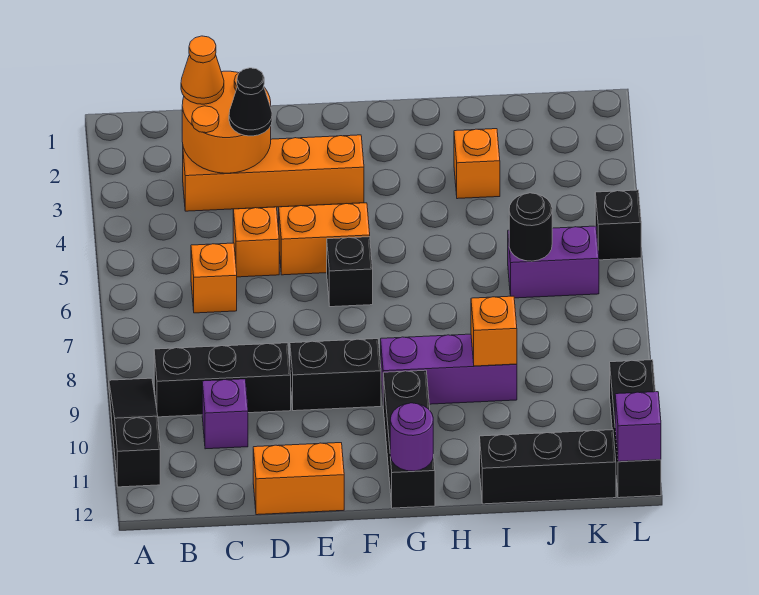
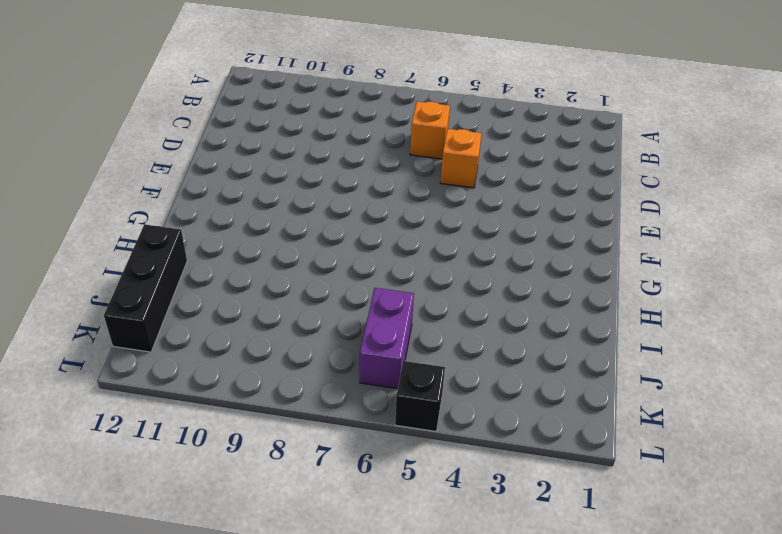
none -> black 1x3 slope [109,378,160,487]
none -> black 1x3 brick [154,343,291,417]
none -> orange 1x4 brick [183,135,364,211]

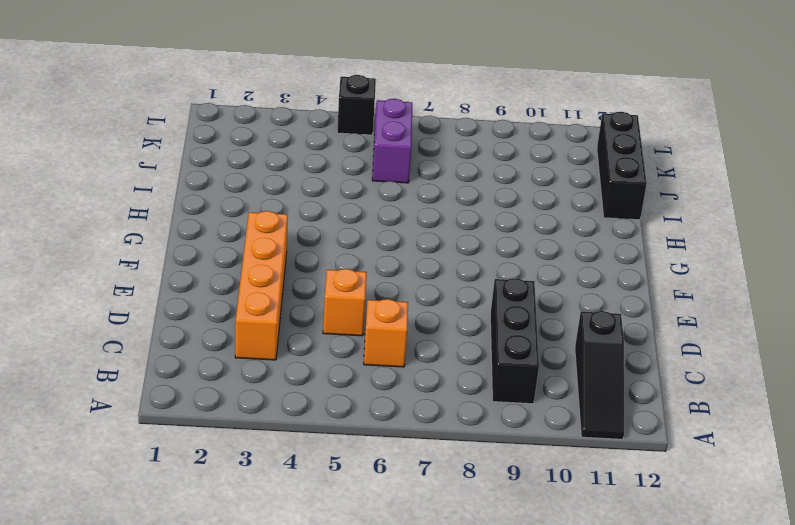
black 1x3 slope [575,311,624,439] -> black 1x3 slope turned to [109,378,160,487]
none -> purple 1x1 brick [202,379,248,449]
none -> orange 1x2 brick [253,443,344,515]
none -> orange 1x2 brick [279,203,370,275]

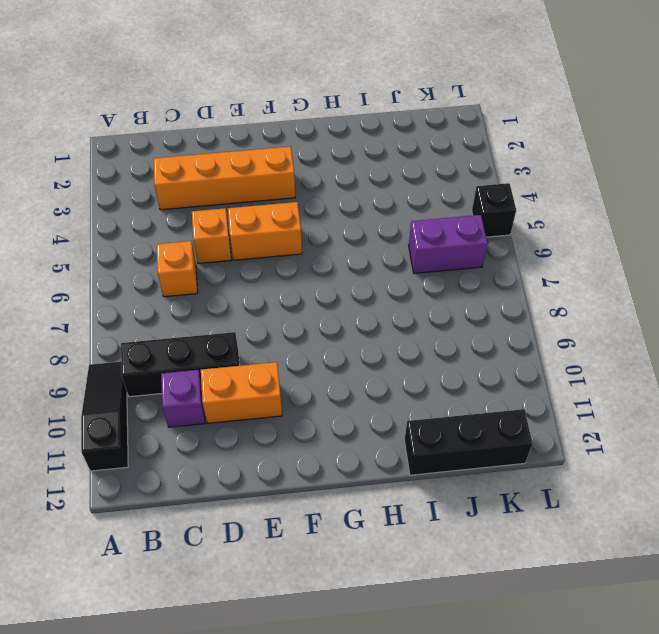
orange 1x2 brick [201,362,282,423] -> orange 1x2 brick moved to [253,443,344,515]
none -> black 1x2 brick [290,339,381,411]
none -> black 1x1 brick [327,237,373,307]
none -> purple 1x3 brick [381,334,517,404]

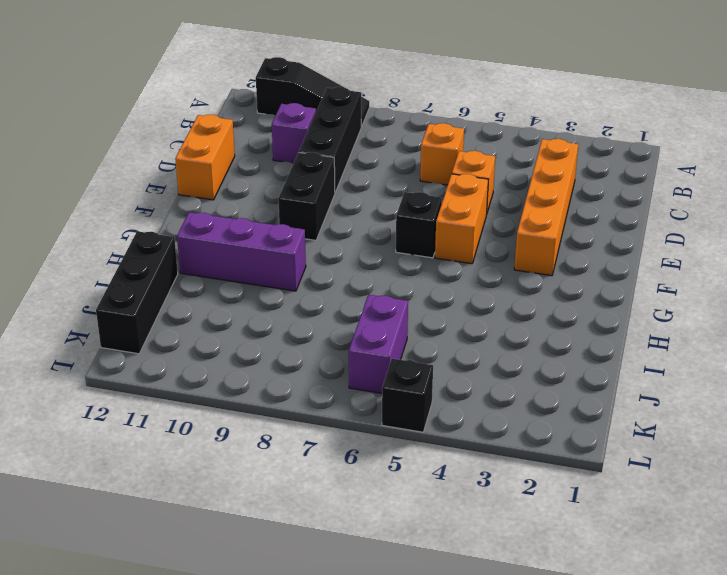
purple 1x3 brick [177,212,306,291] -> purple 1x3 brick turned to [381,334,517,404]
none -> black 1x3 brick [383,370,435,508]
none -> orange 1x1 brick [454,129,500,199]
none -> black 1x3 brick [610,360,661,498]

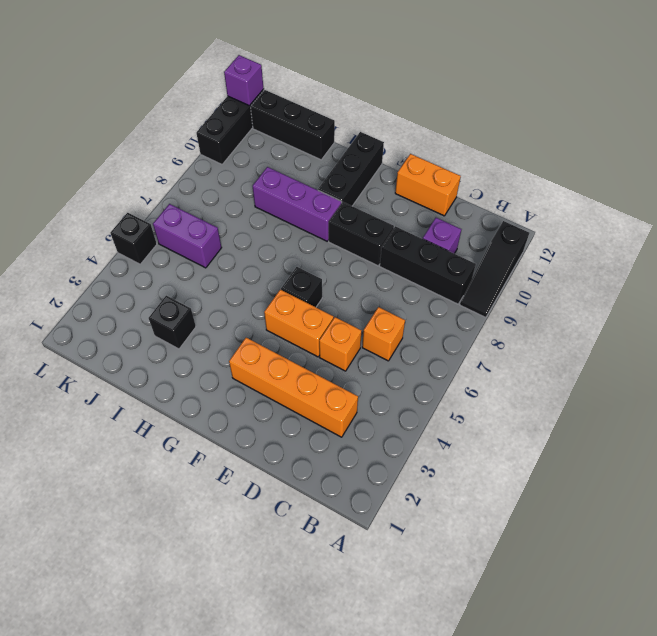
black 1x1 brick [149,296,196,349] -> orange 1x1 brick [454,129,500,199]
none -> orange 2x2 round brick [182,71,271,173]
none -> purple 1x1 round brick [390,403,433,471]
none -> orange 1x1 brick [471,296,517,366]

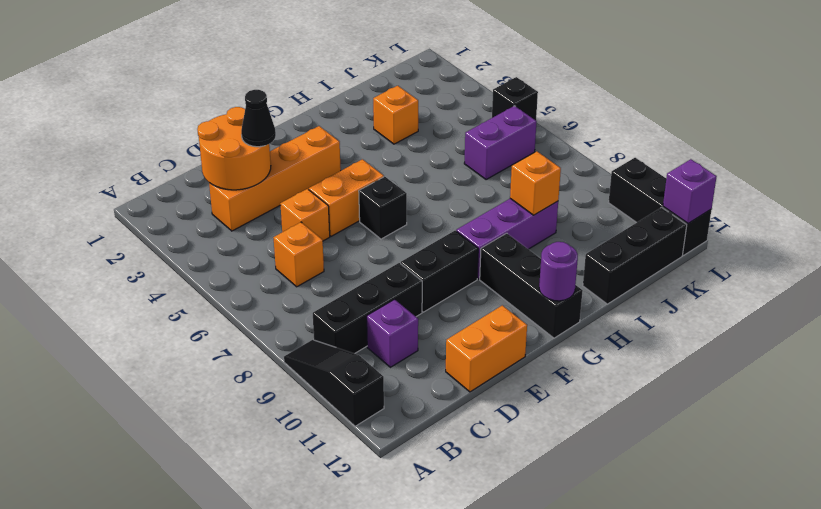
none -> black 1x1 round brick [509,193,552,261]
none -> orange 1x1 cone [181,36,224,104]

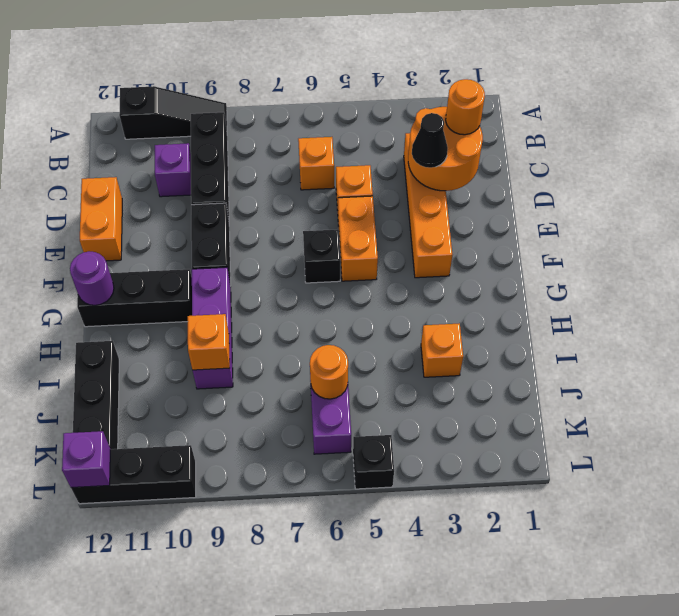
orange 1x1 round brick [446,79,485,135] -> orange 1x1 cone [181,36,224,104]
orange 1x1 round brick [310,345,348,399] -> black 1x1 round brick [509,193,552,261]

